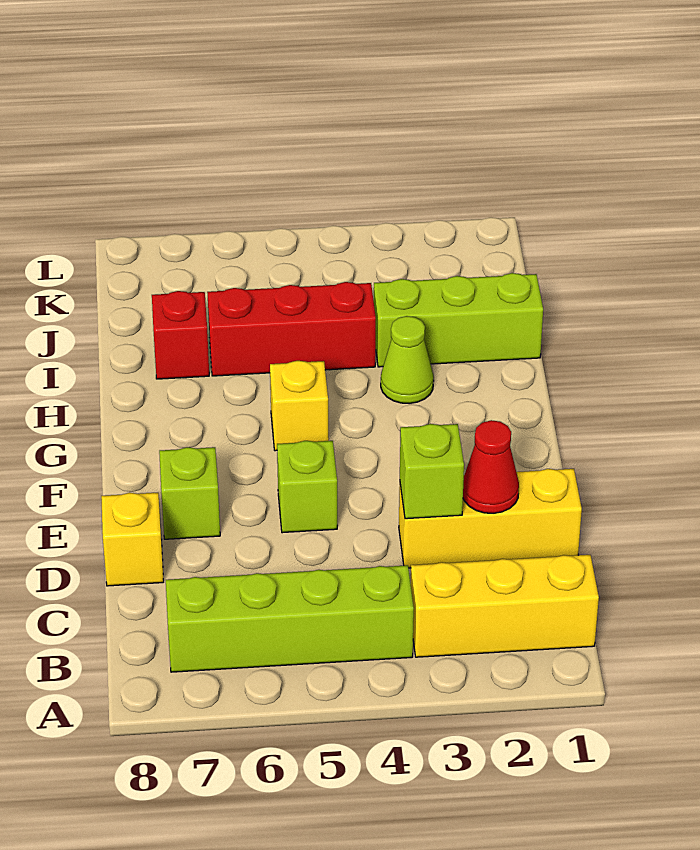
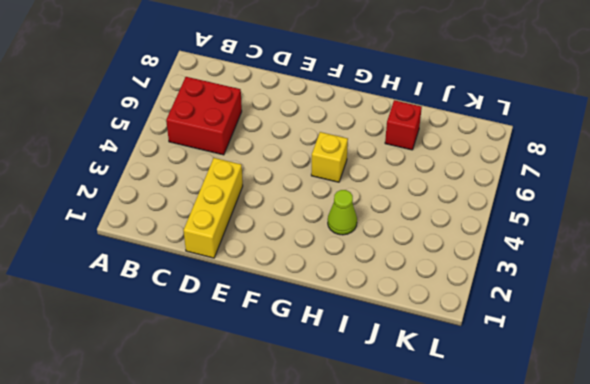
red 2x2 brick [166,77,242,155] -> lime 1x4 brick [166,565,414,672]
none -> yellow 1x3 brick [411,555,599,657]
none -> yellow 1x1 brick [101,493,164,586]
none -> lime 1x1 brick [277,441,337,533]

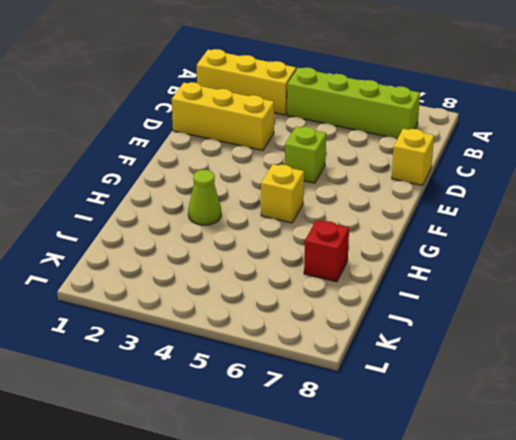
none -> lime 1x1 brick [159,447,220,539]
none -> lime 1x3 brick [374,273,543,367]
none -> red 1x3 brick [207,282,376,376]

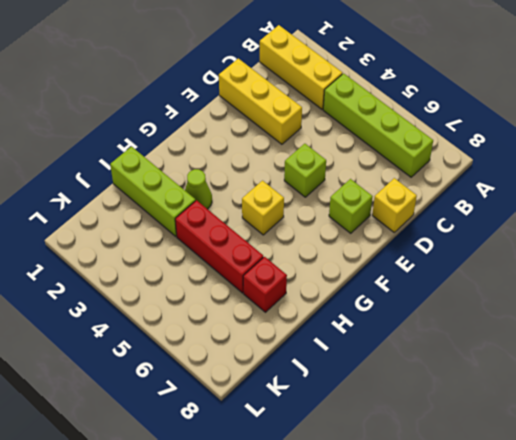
none -> red 1x1 cone [463,420,519,513]
none -> lime 1x1 brick [400,424,464,519]

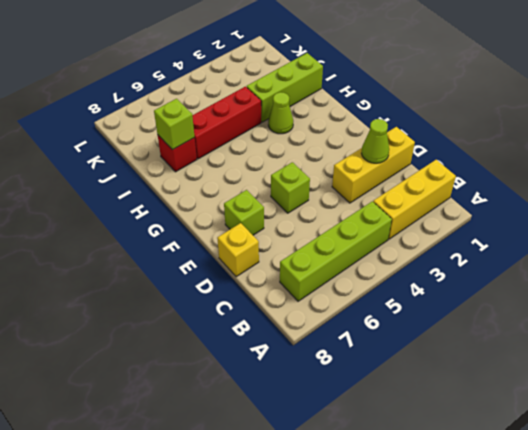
lime 1x1 cone [361,119,389,163] -> red 1x1 cone [463,420,519,513]
lime 1x1 brick [154,99,195,150] -> lime 1x1 brick moved to [400,424,464,519]
none -> yellow 1x1 brick [270,361,329,451]

